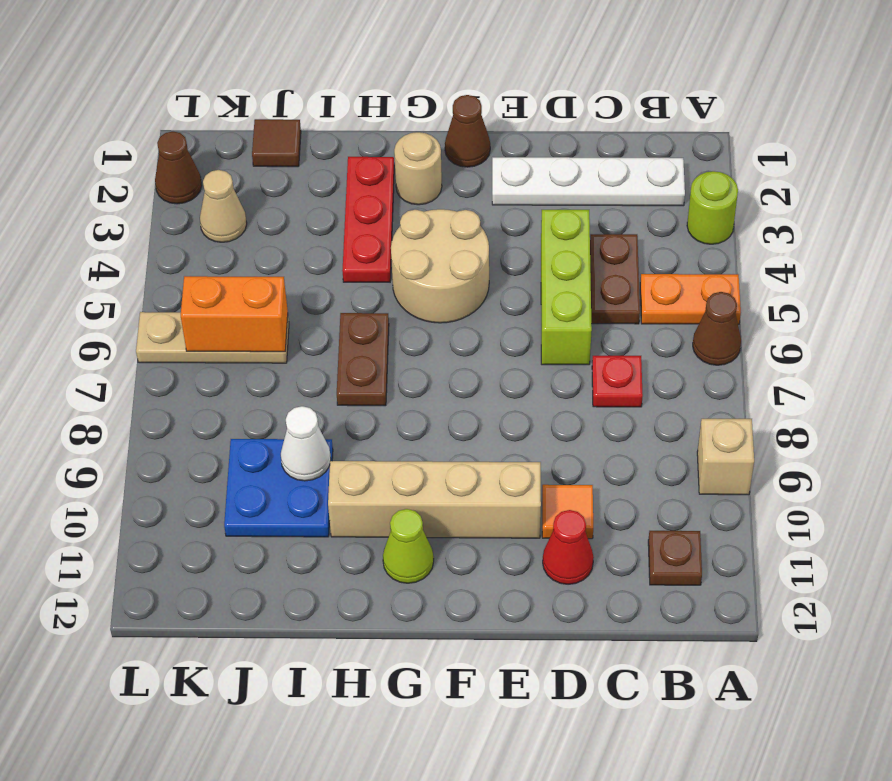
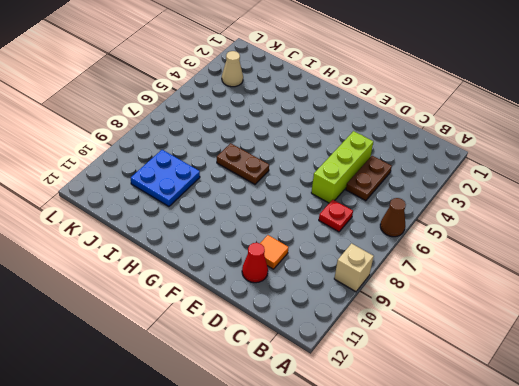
brown 1x2 plate [217,143,269,184] -> brown 1x2 plate turned to [337,313,389,406]
none -> lime 1x1 round brick [687,171,738,244]
none -> orange 1x2 plate [640,274,741,324]
none -> white 1x4 plate [492,157,685,206]

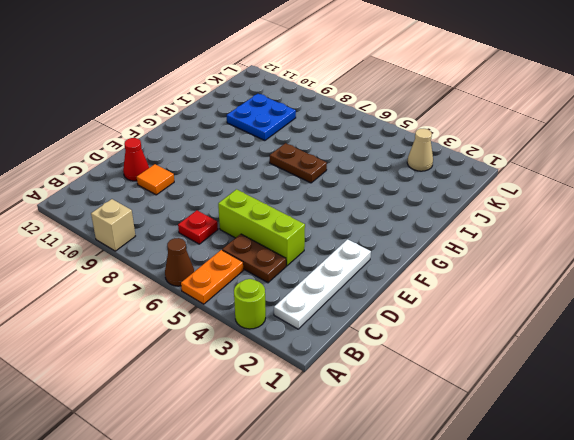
none -> brown 1x1 plate [648,531,702,585]
none -> tan 1x4 brick [328,461,541,538]
none -> brown 1x1 cone [445,95,490,167]

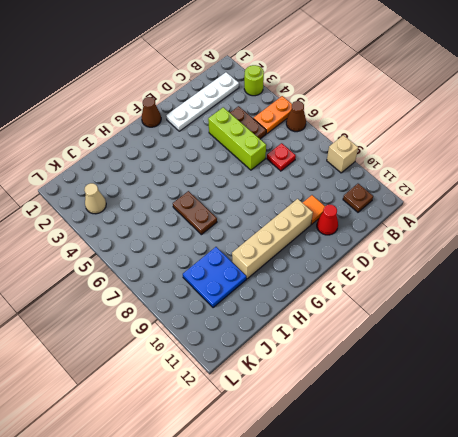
none -> tan 2x2 round brick [391,209,489,323]
none -> tan 1x1 round brick [394,132,442,205]
none -> lime 1x1 cone [383,509,434,583]

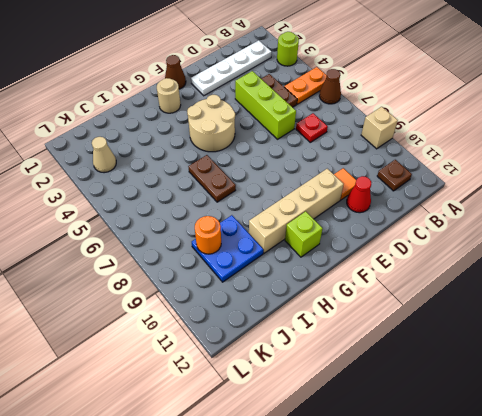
lime 1x1 brick [285,211,323,257] -> lime 1x1 cone [383,509,434,583]
orange 1x1 round brick [195,216,221,254] -> none
none -> red 1x3 plate [342,157,394,282]
none -> brown 1x1 tile [252,119,301,167]
none -> tan 1x3 plate [136,312,289,363]

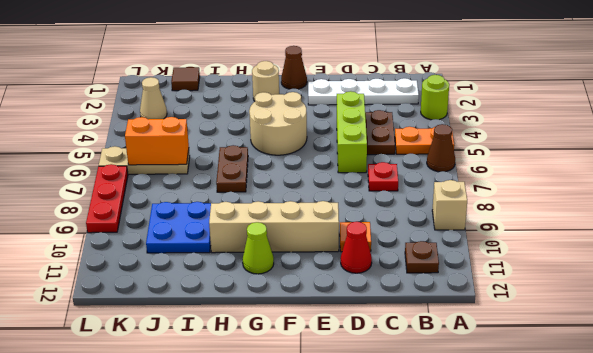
red 1x3 plate [86,164,128,233] -> red 1x3 plate moved to [342,157,394,282]
none -> brown 1x1 cone [155,132,202,204]
none -> white 1x1 cone [281,406,331,481]

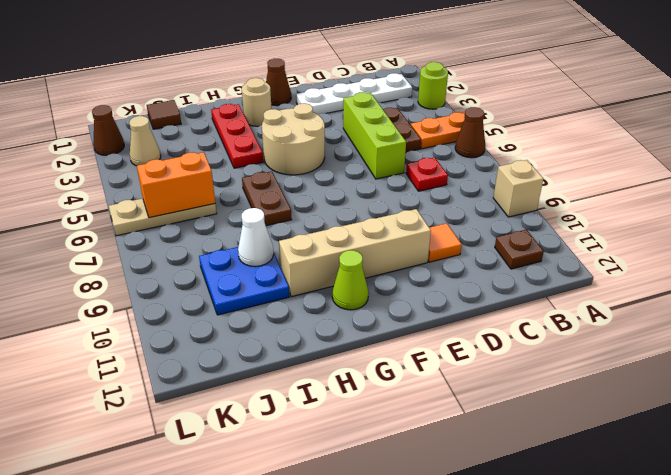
none -> red 1x1 cone [543,510,594,584]

